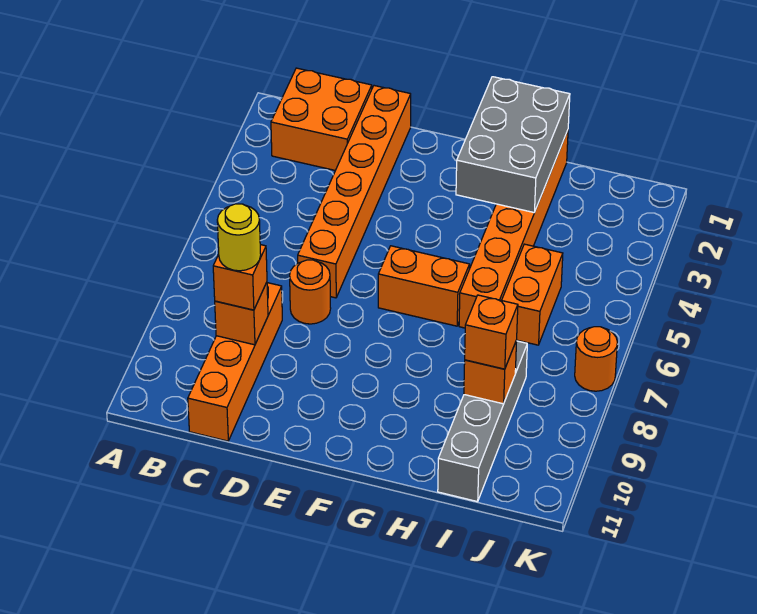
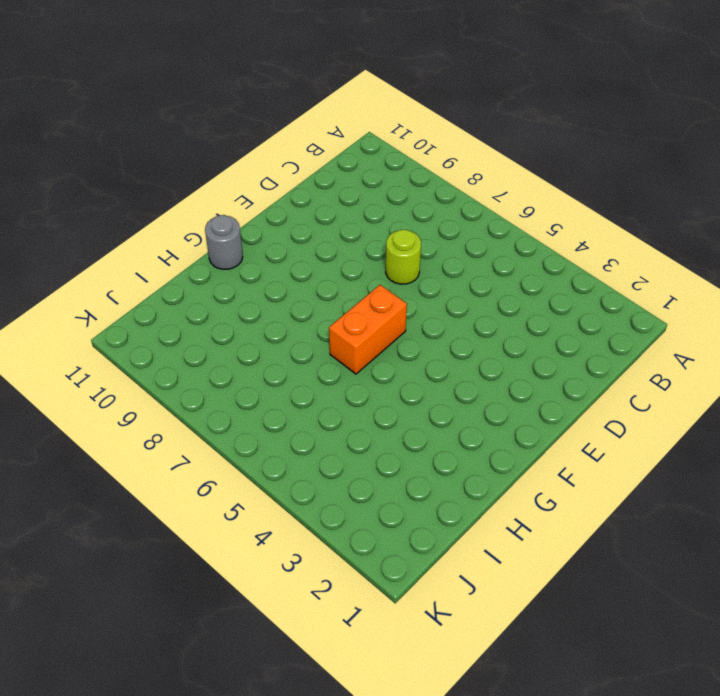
lime 1x1 round brick [386,230,421,284] -> orange 1x1 round brick [290,260,331,324]
grey 1x1 round brick [205,215,243,269] -> none
none -> orange 2x2 brick [271,68,372,170]
none -> orange 1x4 brick [188,283,282,441]
none -> orange 1x6 brick [298,86,411,298]

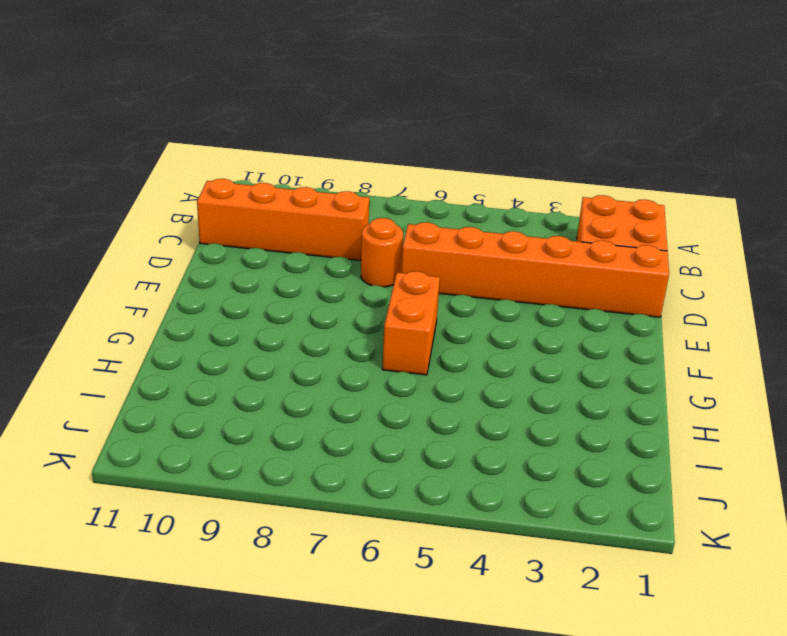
none -> orange 1x6 brick [459,130,568,328]
none -> orange 1x2 brick [502,244,563,345]
none -> grey 1x4 brick [438,341,527,502]

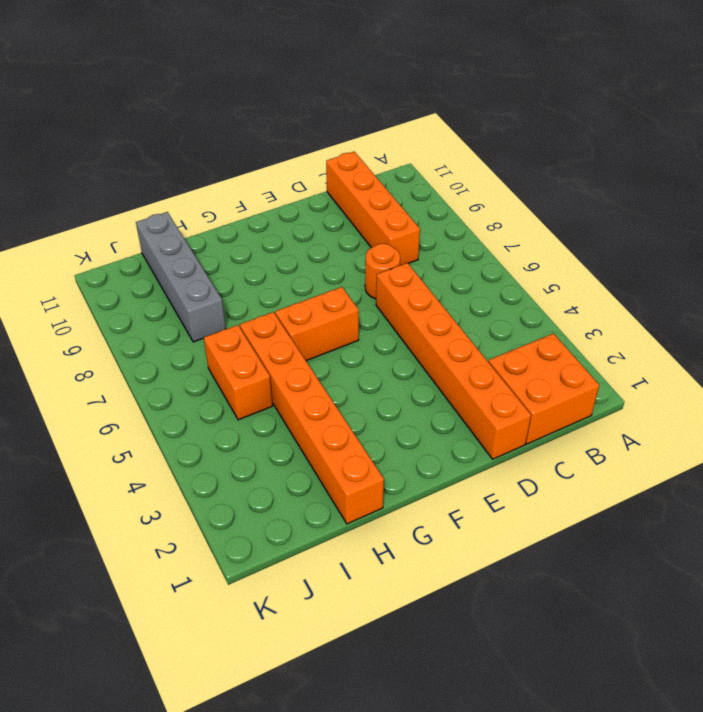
none -> orange 1x1 round brick [575,327,617,391]
none -> orange 1x1 brick [215,282,268,345]
none -> grey 2x3 brick [456,77,570,212]

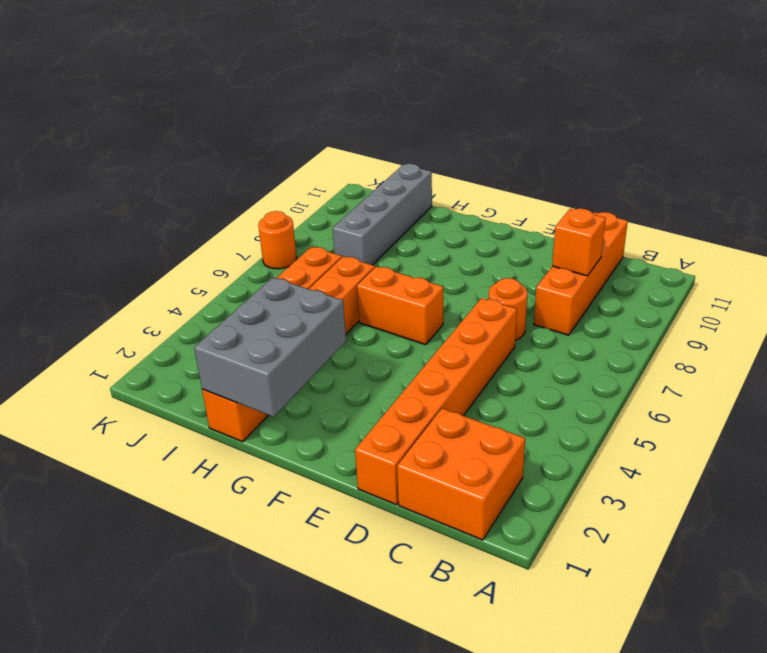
none -> orange 1x1 brick [464,340,517,404]
none -> orange 1x1 brick [213,245,267,310]
none -> orange 1x1 brick [465,295,518,369]

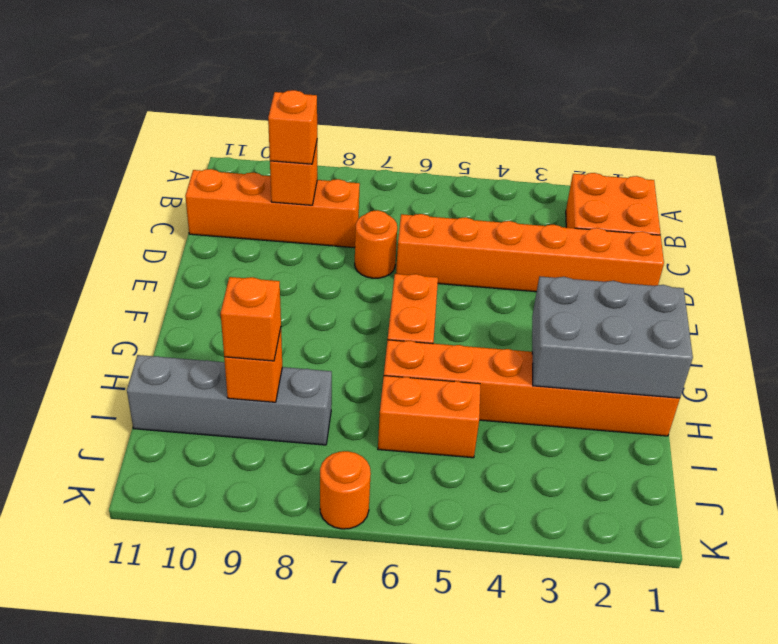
none -> yellow 1x1 round brick [217,204,261,271]

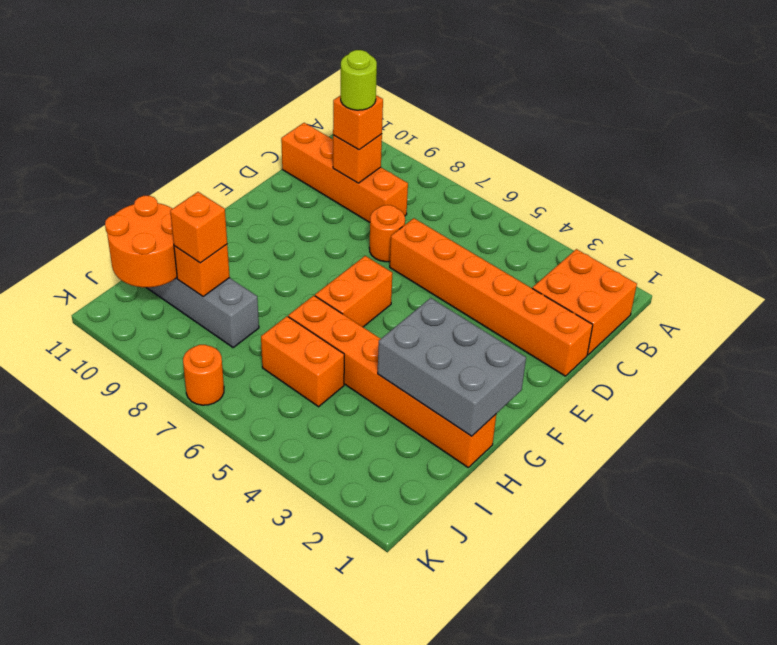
lime 1x1 round brick [341,50,377,110] -> yellow 1x1 round brick [217,204,261,271]
orange 2x2 round brick [105,196,177,287] -> none

